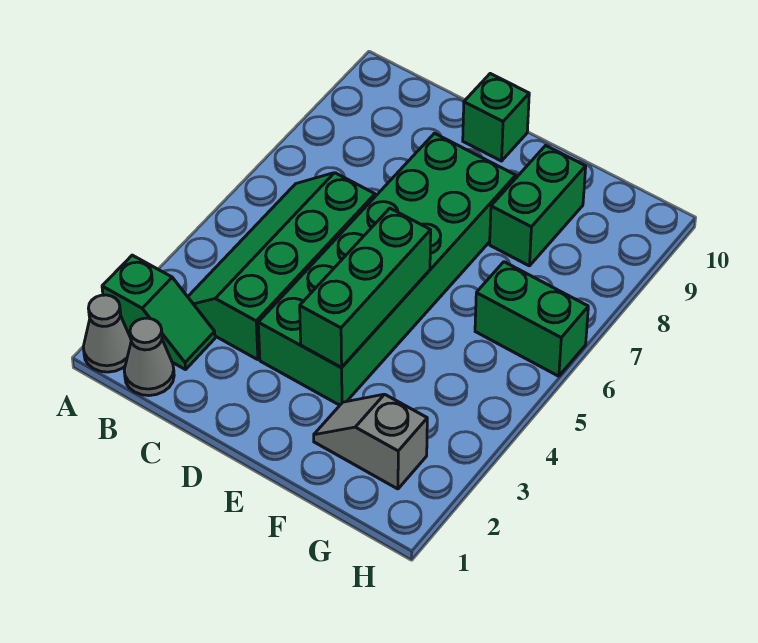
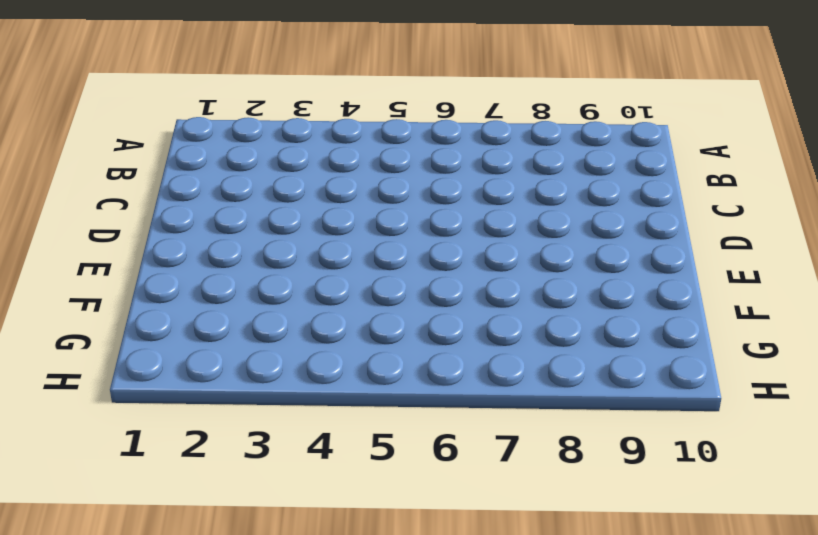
none -> grey 1x1 cone [83,295,131,372]
none -> green 1x2 slope [102,255,215,370]

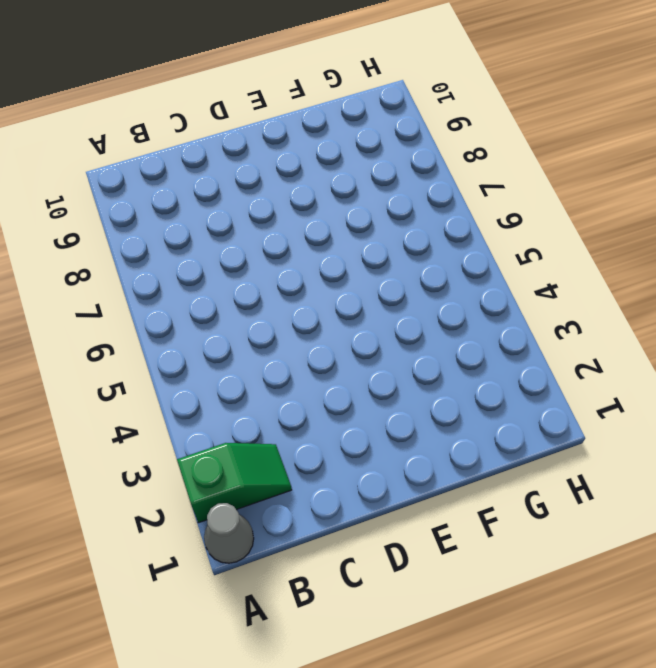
none -> grey 1x1 cone [124,318,174,396]
none -> green 2x4 slope [188,173,375,360]

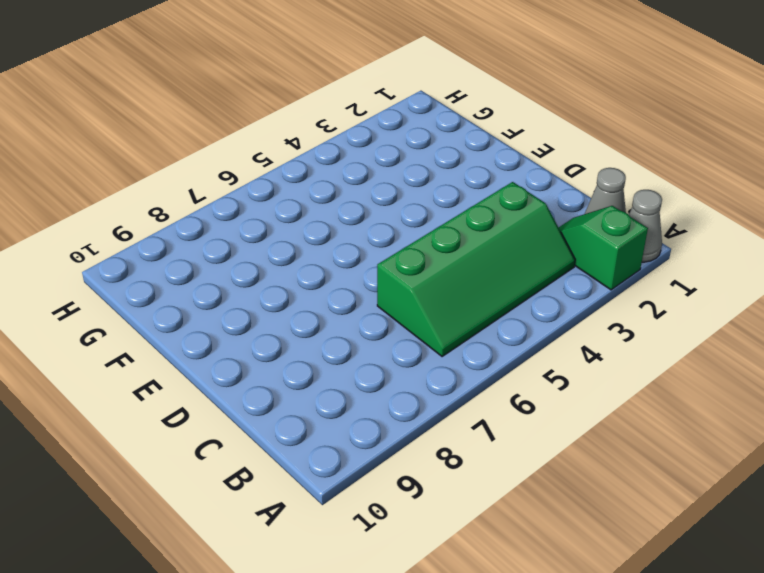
none -> green 2x6 brick [258,133,516,405]
none -> green 1x1 brick [463,74,529,161]

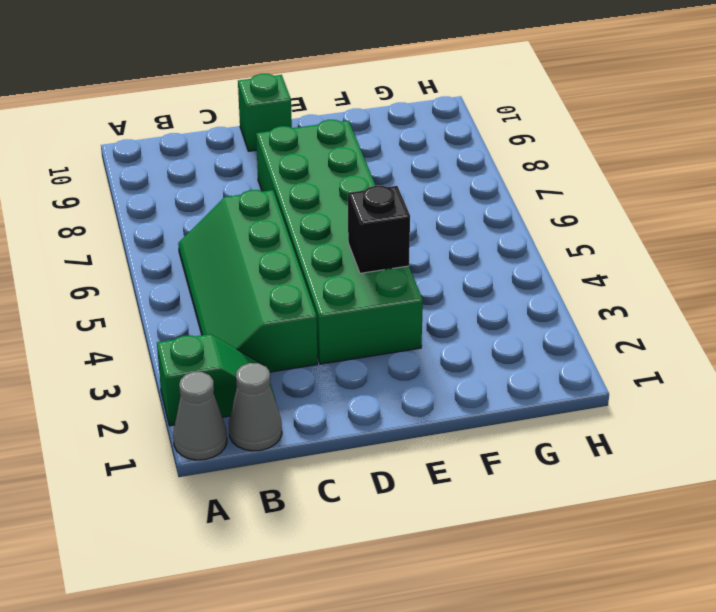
black 1x1 brick [348,186,410,273] -> green 1x3 brick [300,208,431,367]
none -> grey 1x2 slope [314,394,427,489]
none -> green 1x2 brick [490,146,586,266]

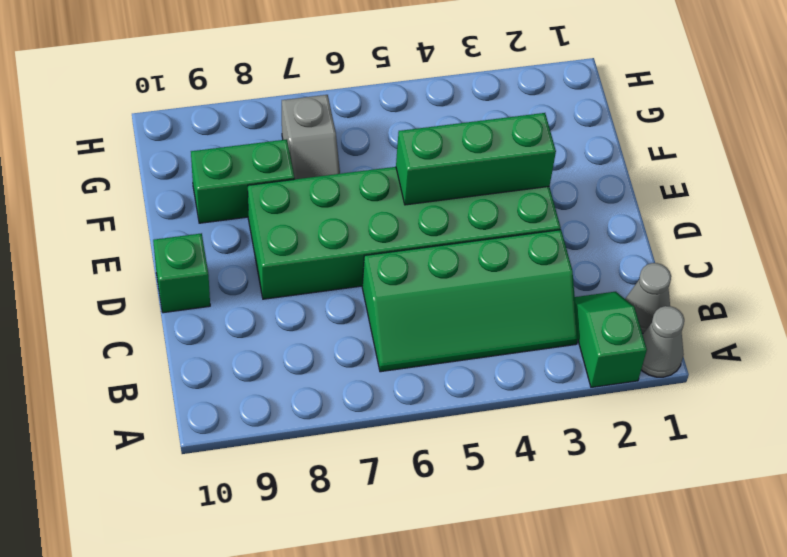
grey 1x2 slope [282,95,340,179] -> grey 1x2 slope moved to [314,394,427,489]
none -> green 1x2 brick [475,262,588,376]

